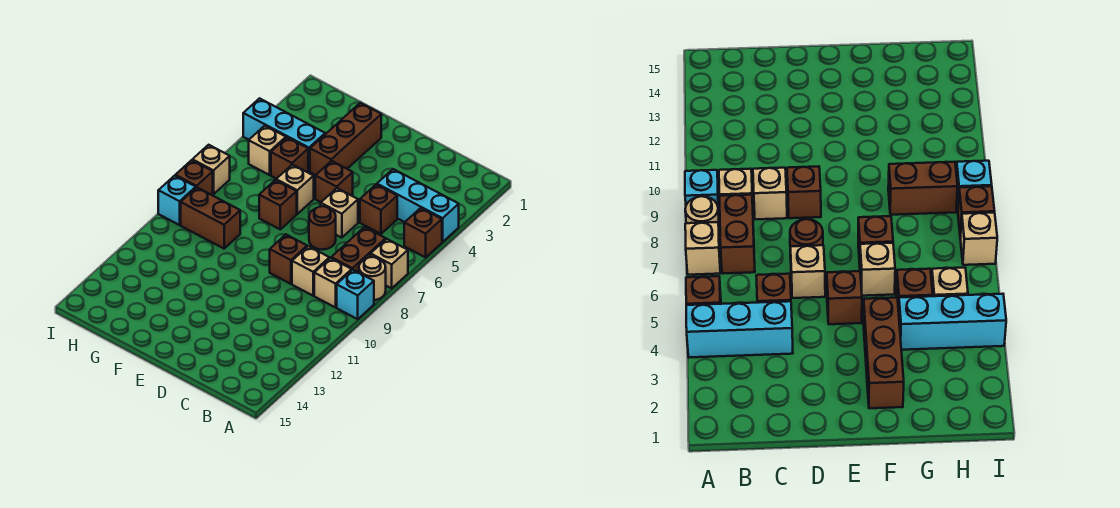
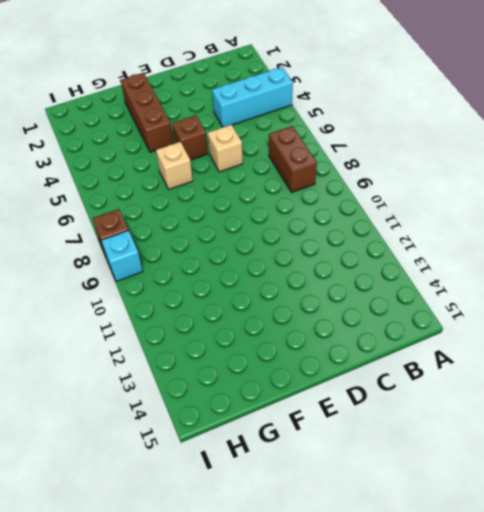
none -> brown 1x1 brick [404,208,442,257]
none -> tan 1x1 brick [371,239,408,288]
none -> tan 1x1 round brick [359,257,386,300]

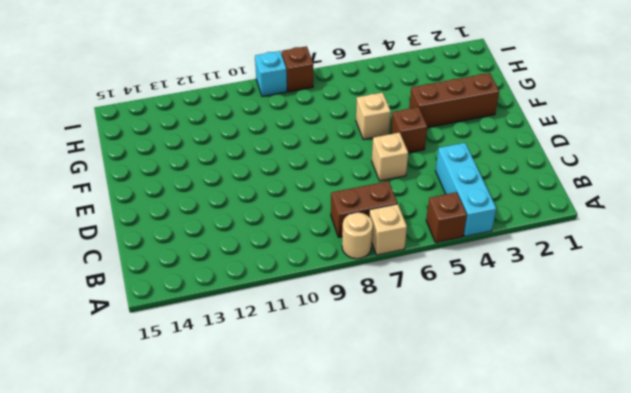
none -> cyan 1x1 brick [337,270,374,319]
none -> tan 1x1 brick [314,258,352,307]
none -> brown 1x1 brick [360,185,397,234]

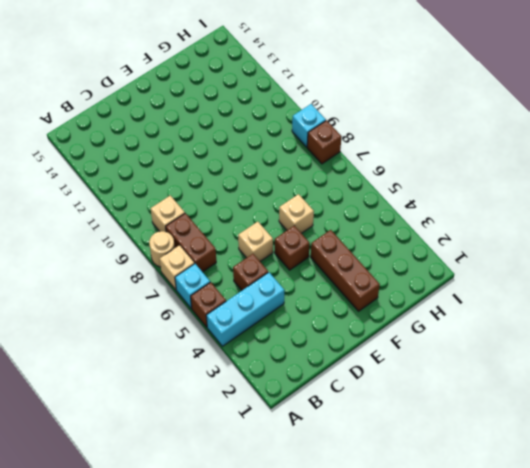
cyan 1x1 brick [175,264,210,308] -> cyan 1x1 brick moved to [337,270,374,319]
none -> tan 1x1 brick [292,246,329,296]
none -> brown 1x1 round brick [309,206,336,250]
none -> brown 1x1 brick [270,235,307,284]

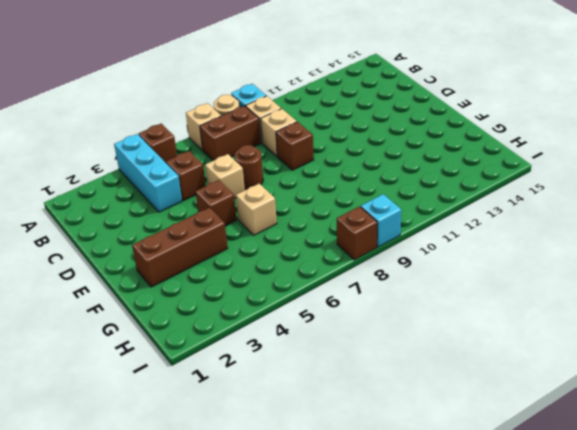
none -> brown 1x1 brick [259,180,297,229]
none -> cyan 1x3 brick [243,98,325,171]
none -> brown 1x1 brick [271,137,308,179]

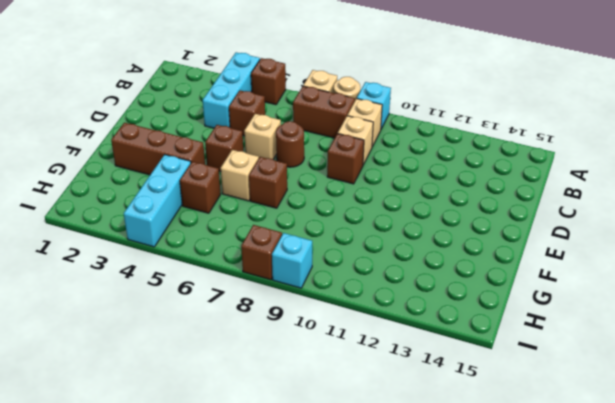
none -> brown 1x2 brick [181,188,240,249]
none -> tan 1x1 brick [249,126,286,175]
none -> tan 1x1 brick [192,145,230,194]

